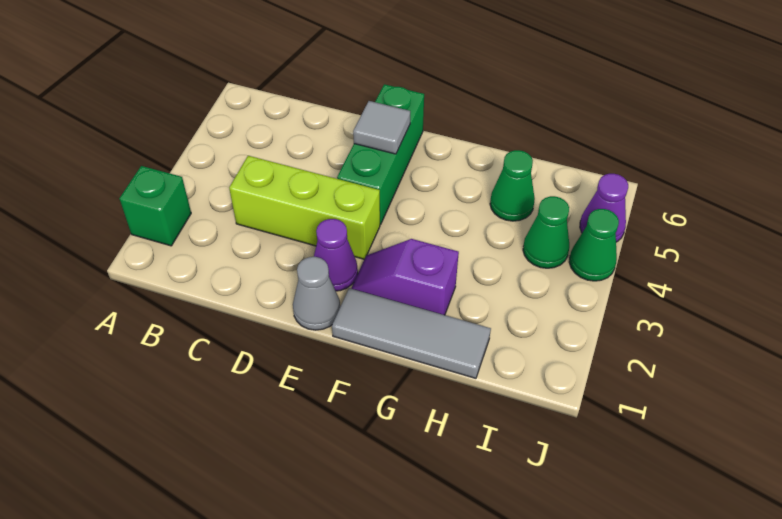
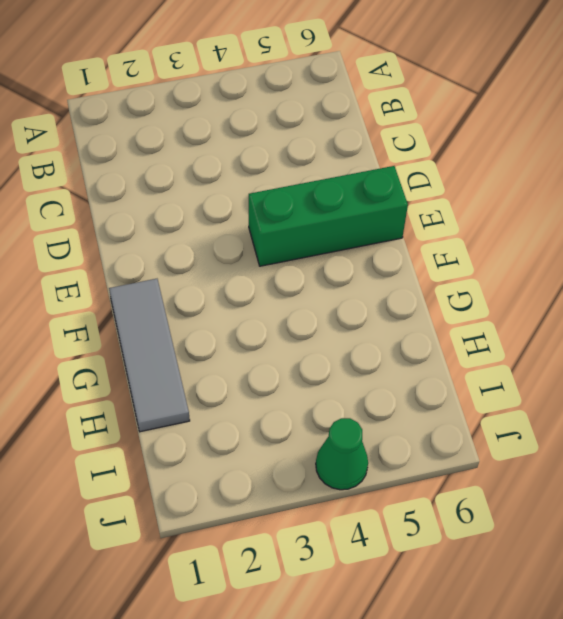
none -> green 1x1 brick [119,166,191,246]
none -> lime 1x3 brick [229,156,380,259]
none -> grey 1x1 cone [293,257,340,330]

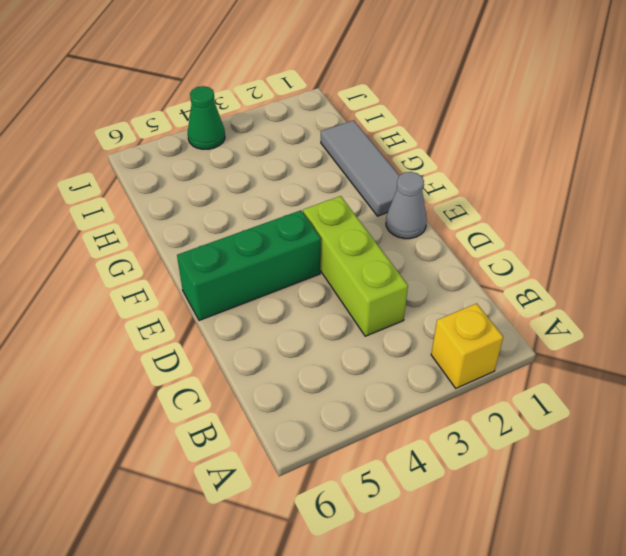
yellow 1x1 brick [431,303,503,388] -> green 1x1 brick [119,166,191,246]
none -> purple 1x1 cone [314,219,358,291]
none -> purple 1x2 slope [351,239,459,315]
none -> green 1x1 cone [490,150,535,221]

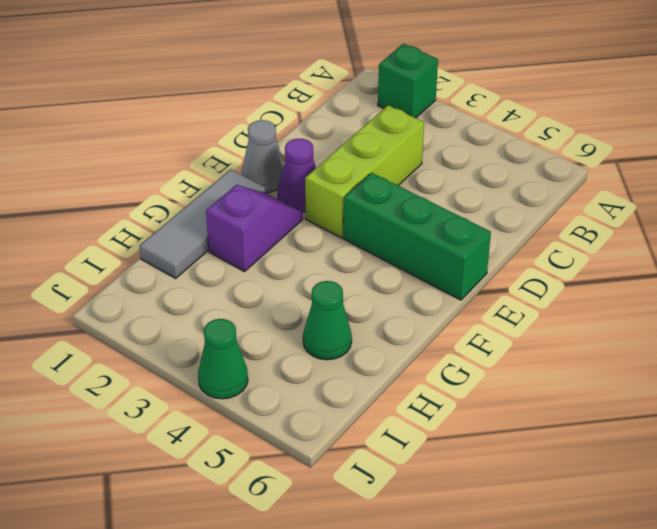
none -> green 1x1 cone [523,196,569,268]
none -> purple 1x1 cone [580,174,628,242]
none -> grey 1x1 tile [353,101,410,154]

